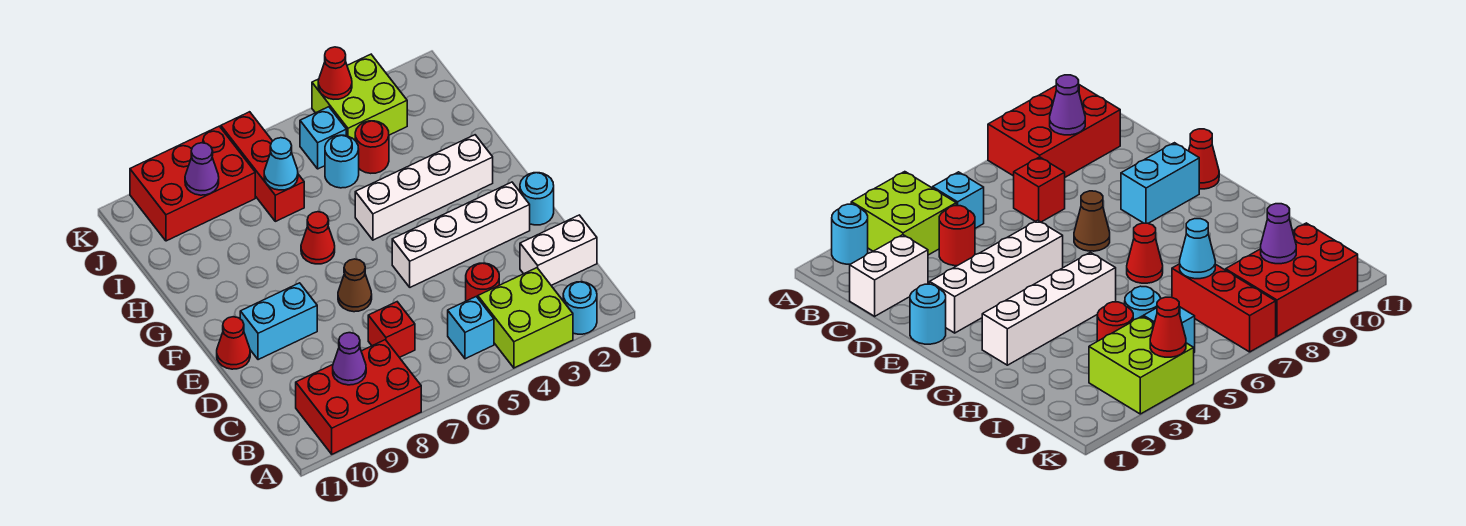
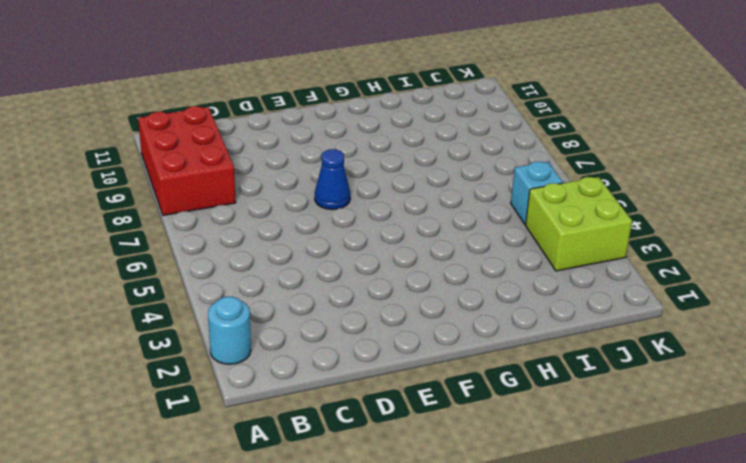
blue 1x1 cone [315,149,350,210] -> brown 1x1 cone [338,259,372,312]
none -> lime 2x2 brick [478,268,573,368]
none -> cyan 1x1 brick [448,297,494,359]
none -> white 1x2 brick [520,215,597,285]

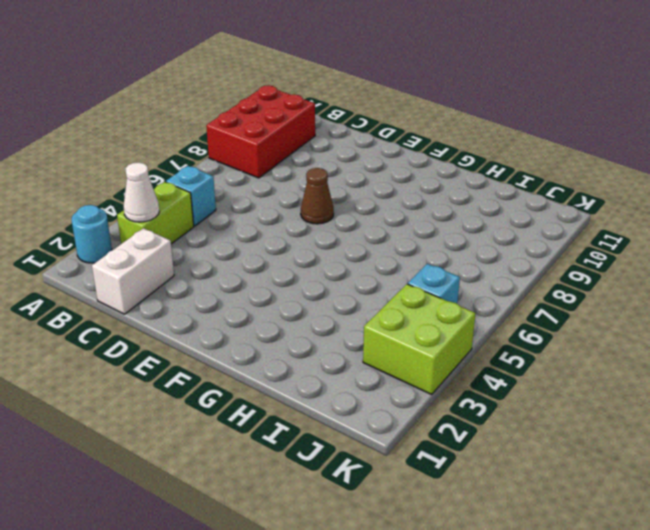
lime 1x2 brick [117,182,194,244] -> lime 2x2 brick [478,268,573,368]
white 1x1 cone [124,163,159,222] -> none
none -> red 1x1 round brick [466,263,499,301]
none -> red 1x1 brick [368,302,415,358]
none -> cyan 1x1 round brick [520,173,554,225]

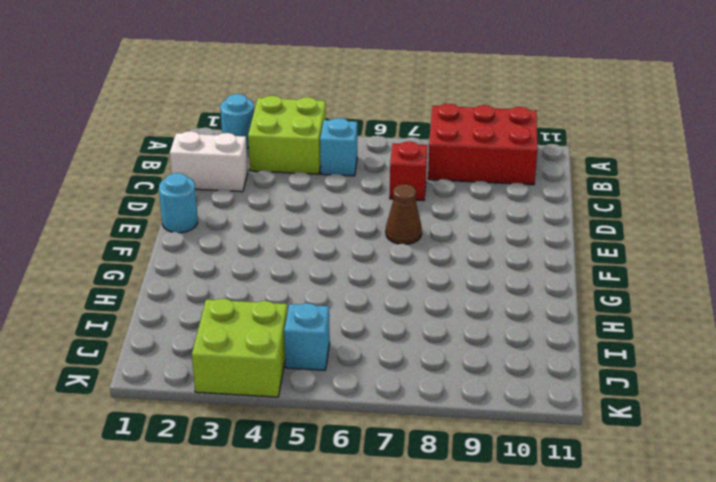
none -> red 1x1 round brick [466,263,499,301]
none -> white 1x4 brick [392,182,530,287]
none -> cyan 1x2 brick [240,283,317,360]

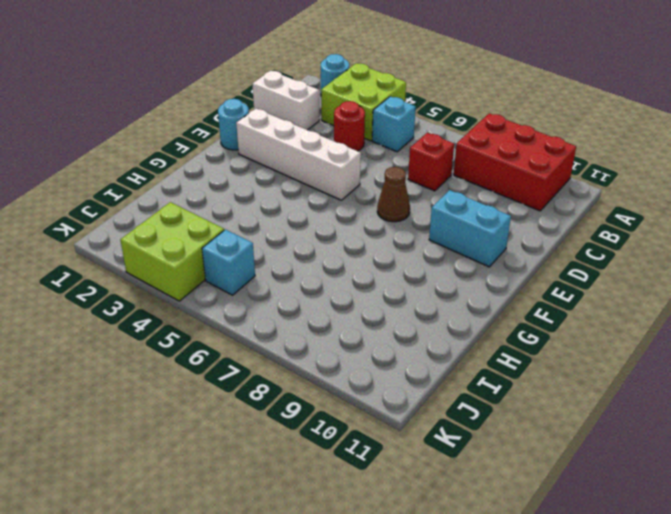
none -> red 1x1 cone [217,317,250,369]
none -> white 1x4 brick [355,135,493,240]
none -> red 1x1 cone [301,212,335,264]

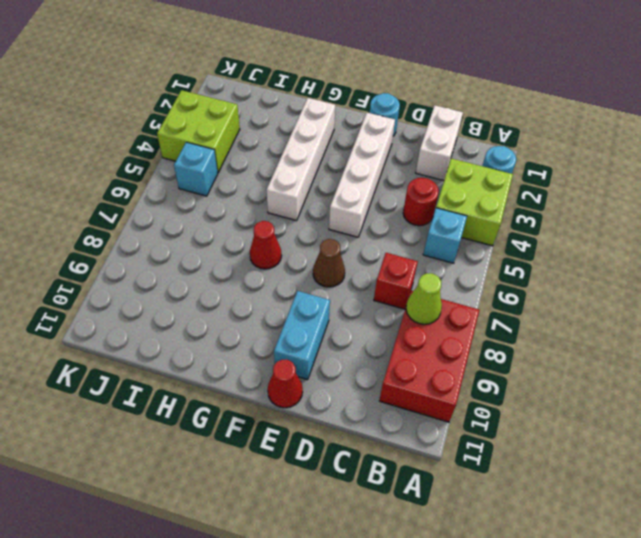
lime 1x1 cone [406,273,442,324] -> none
none -> red 1x1 round brick [355,121,389,173]
none -> cyan 1x1 round brick [325,135,359,188]
none -> red 1x3 brick [221,112,304,221]

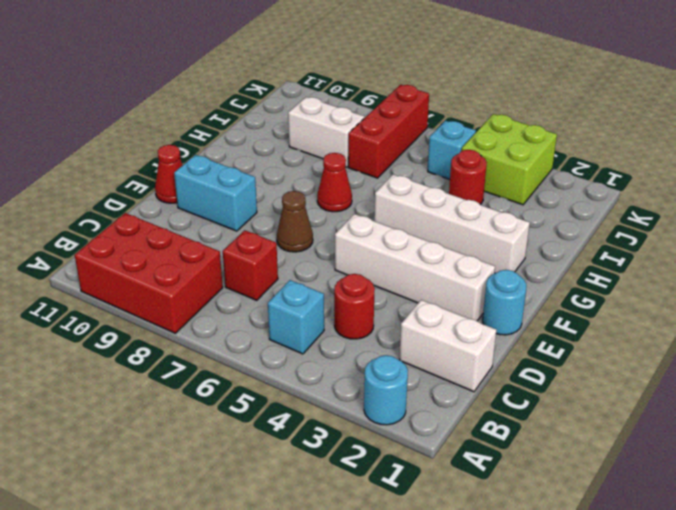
white 1x2 brick [288,97,365,167] -> none
none -> lime 2x2 brick [478,268,573,368]
none -> cyan 1x1 round brick [325,135,359,188]
none -> red 2x3 brick [130,126,255,241]

